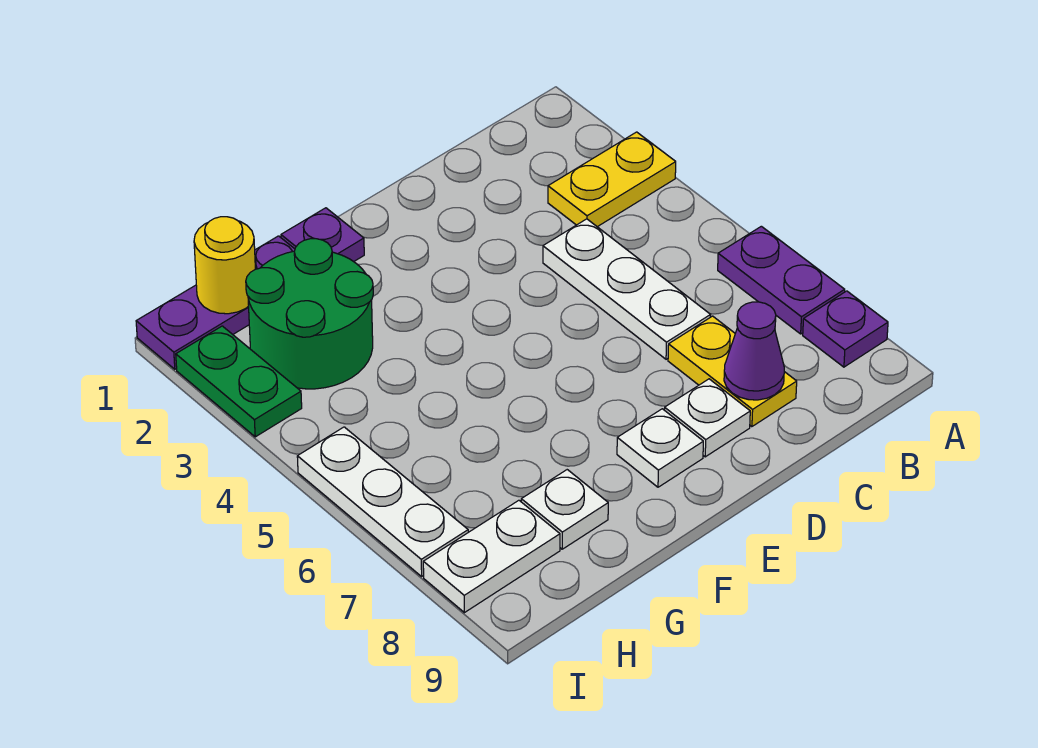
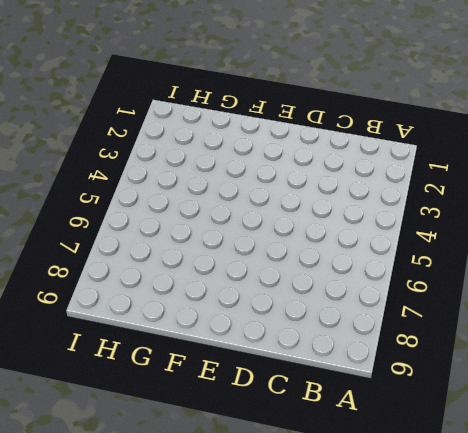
none -> yellow 1x2 plate [548,132,676,227]
none -> purple 1x2 plate [718,226,845,334]
none -> purple 1x1 plate [803,291,888,367]

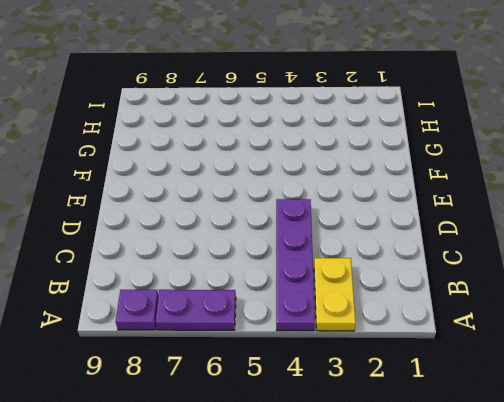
purple 1x4 plate [276,199,315,331] -> white 1x3 plate [543,219,711,359]
none -> yellow 1x2 plate [668,316,797,427]
none -> white 1x1 plate [665,379,750,457]
none -> white 1x1 plate [617,409,703,487]

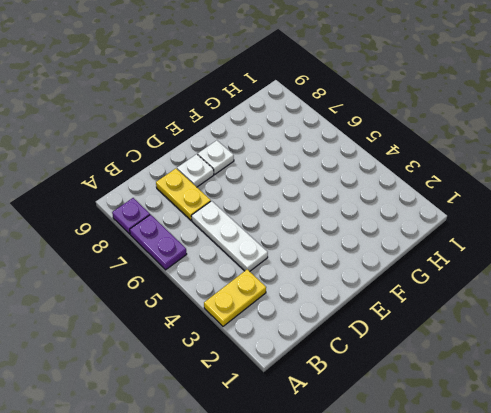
none -> purple 1x1 plate [281,208,364,262]
none -> purple 1x3 plate [136,236,295,369]
none -> green 2x2 round brick [246,239,373,389]

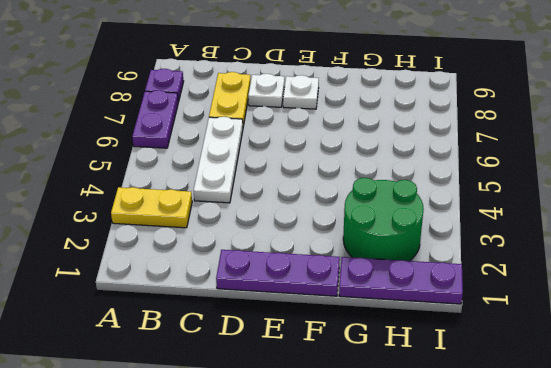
purple 1x3 plate [216,250,340,296] -> purple 1x1 plate [281,208,364,262]
none -> white 1x1 plate [521,470,608,549]
none -> white 1x2 plate [423,500,560,613]
none -> green 1x2 plate [176,326,302,437]

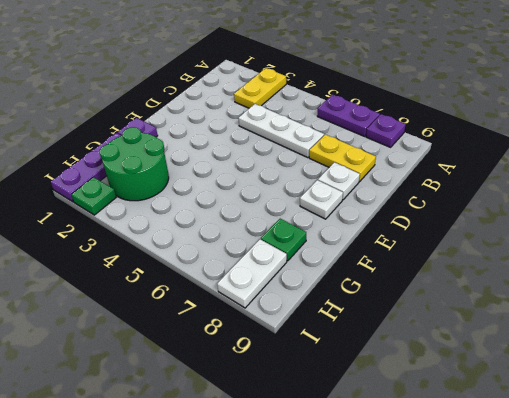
green 1x1 plate [261,219,306,261] -> white 1x1 plate [521,470,608,549]
green 1x1 plate [71,177,116,215] -> green 1x2 plate [176,326,302,437]
none -> white 1x3 plate [297,427,468,576]
none -> purple 1x1 cone [724,302,784,400]
none -> yellow 1x1 round brick [194,217,255,314]

